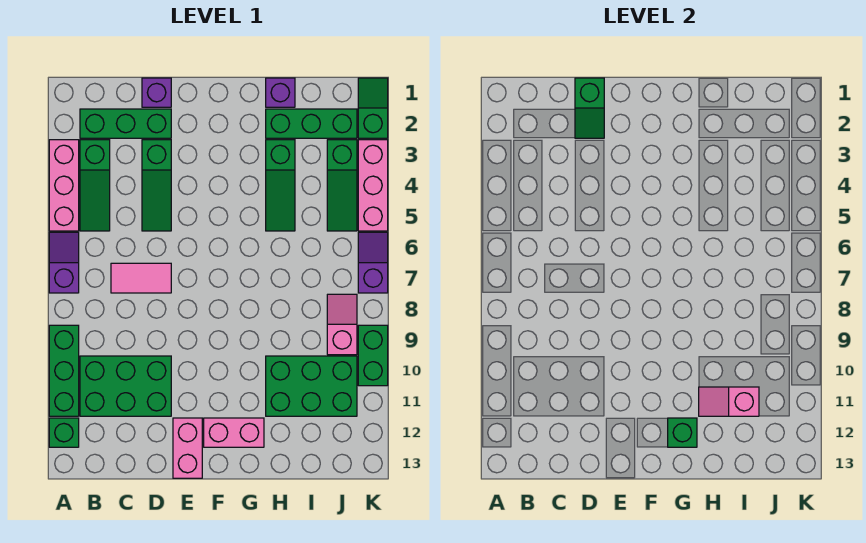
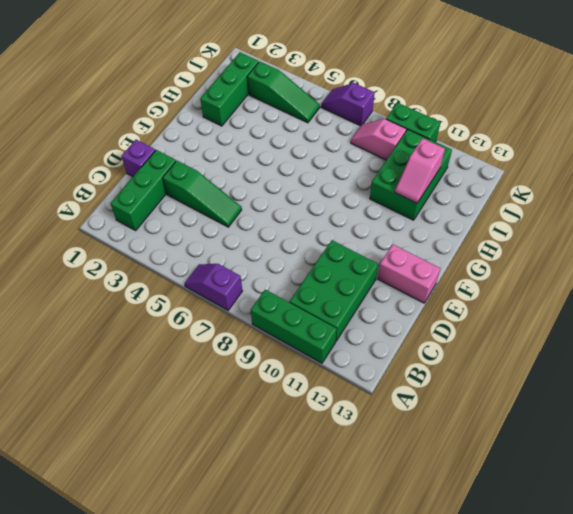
none -> pink 1x3 brick [49,140,79,231]
none -> green 1x1 brick [49,418,79,447]
none -> green 1x3 slope [80,140,110,231]

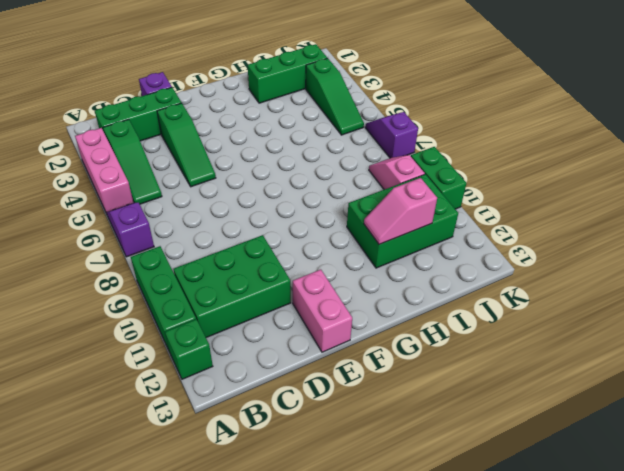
none -> pink 1x2 tile [111,263,171,293]
none -> pink 1x2 brick [204,418,264,447]
none -> purple 1x1 brick [266,78,295,107]

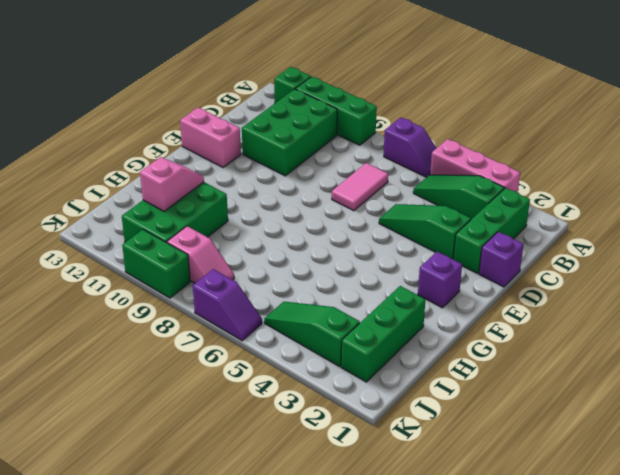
purple 1x1 brick [418,252,462,308] -> purple 1x1 brick moved to [266,78,295,107]
none -> pink 1x2 brick [204,418,264,447]
none -> green 1x3 slope [266,140,295,231]
none -> green 1x2 slope [358,78,388,138]

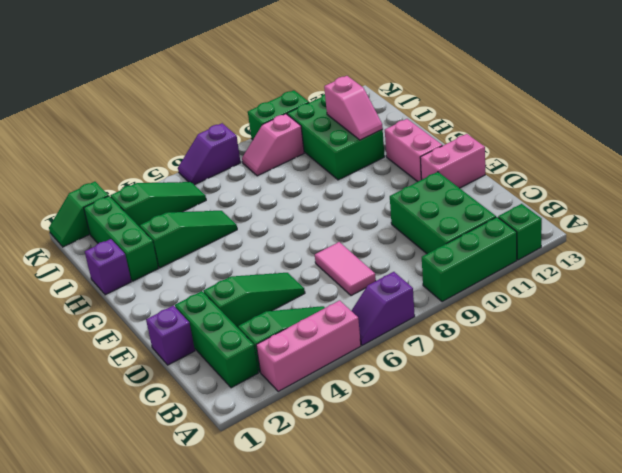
none -> pink 1x3 brick [358,140,388,231]
none -> green 1x2 slope [575,78,604,138]
none -> green 1x1 brick [668,418,697,447]

